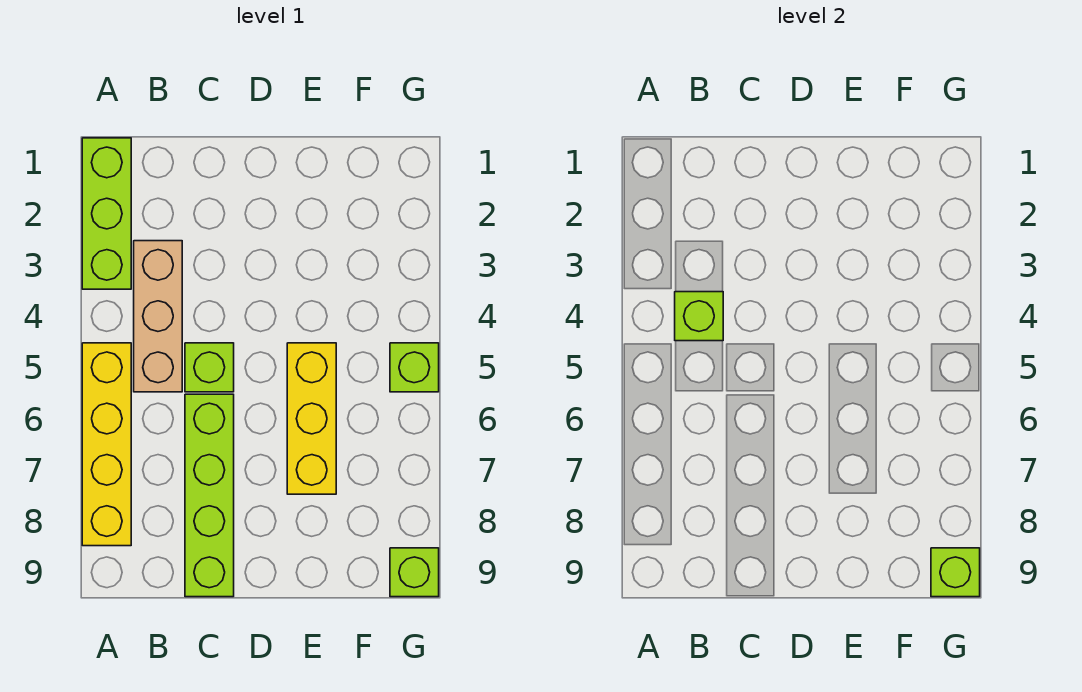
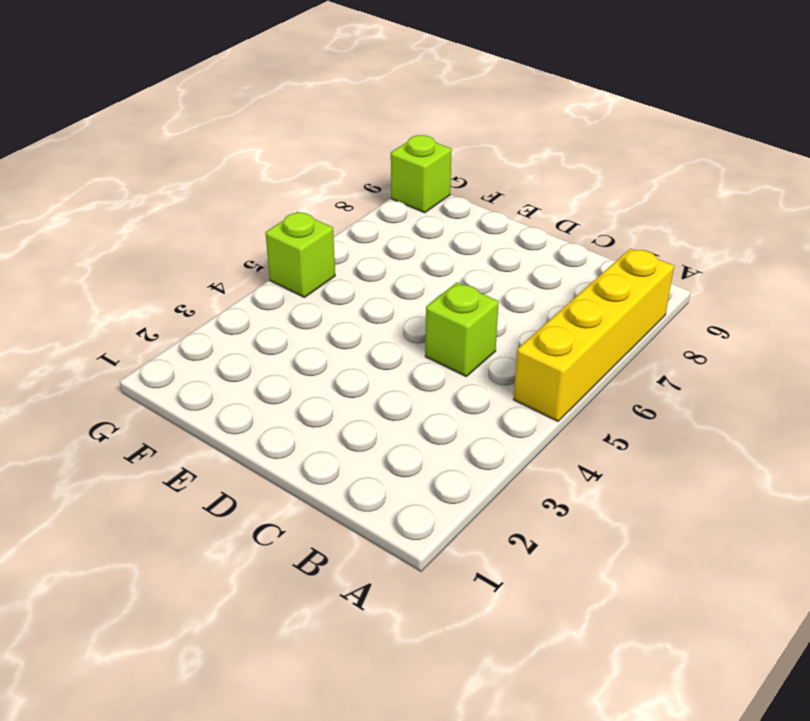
none -> lime 1x3 brick [82,138,131,289]
none -> tan 1x3 brick [134,241,182,392]

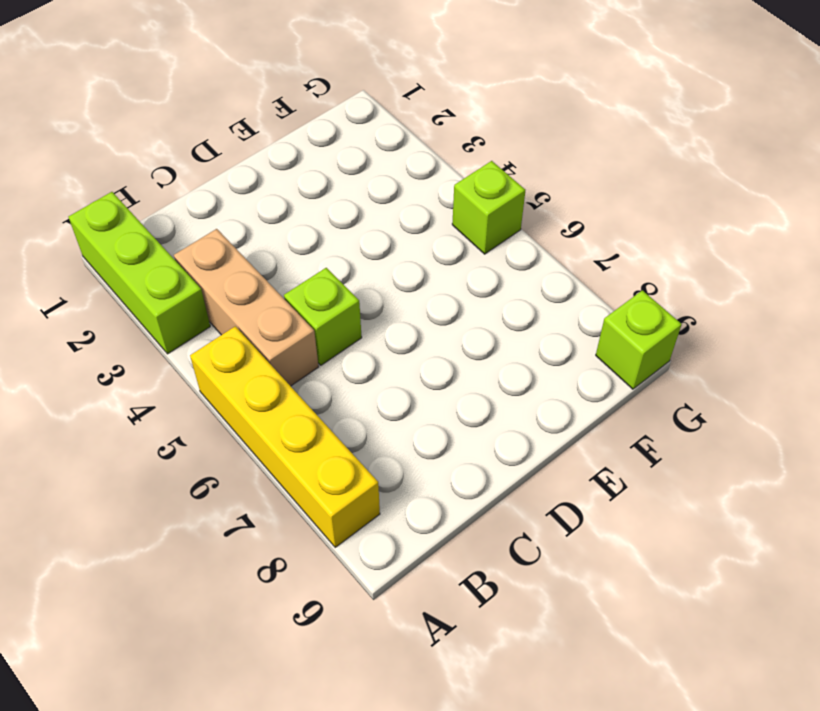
none -> lime 1x4 brick [185,394,234,597]
none -> yellow 1x3 brick [287,343,336,494]

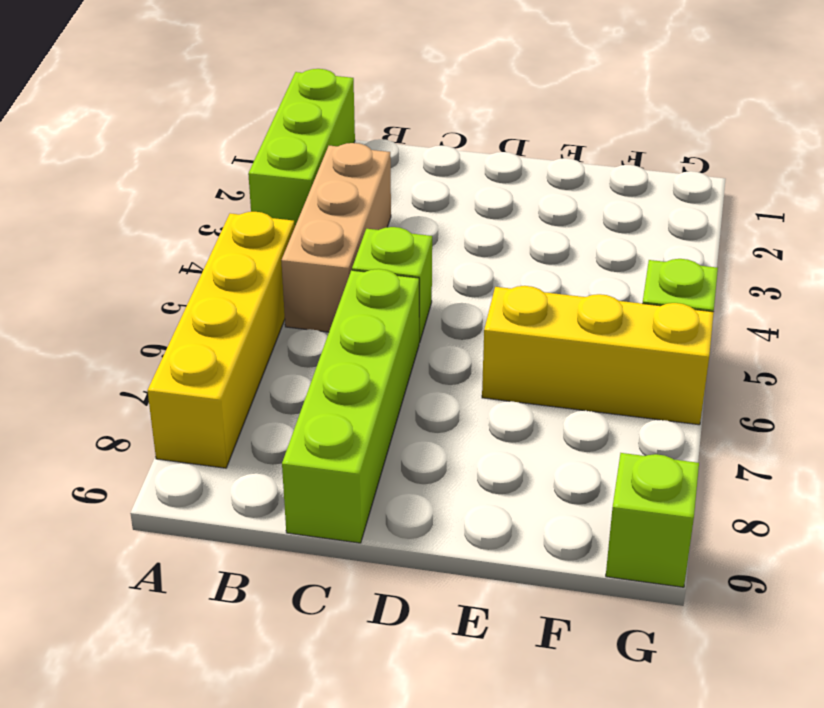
yellow 1x3 brick [482,286,714,425] -> yellow 1x3 brick turned to [287,343,336,494]
none -> lime 1x1 brick [675,292,723,341]
none -> lime 1x1 brick [931,548,980,597]

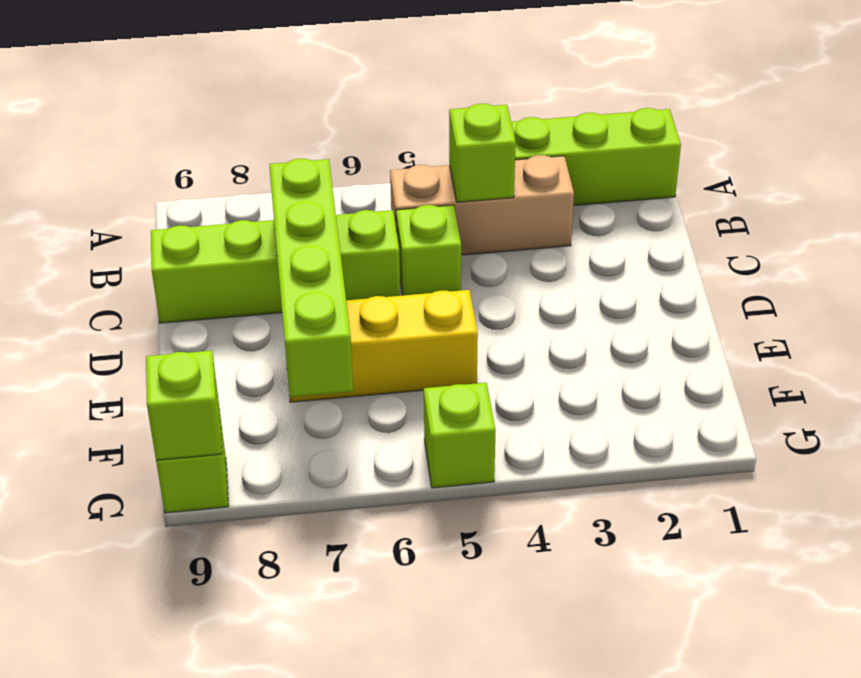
lime 1x4 brick [269,159,353,397] -> none
none -> yellow 1x4 brick [82,343,131,546]

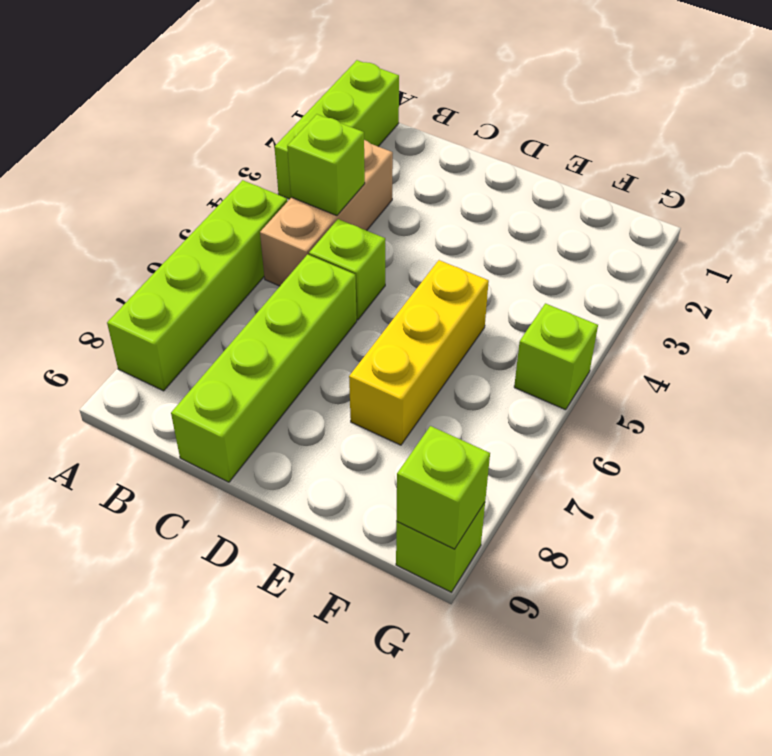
lime 1x4 brick [107,180,288,391] -> yellow 1x4 brick [82,343,131,546]

